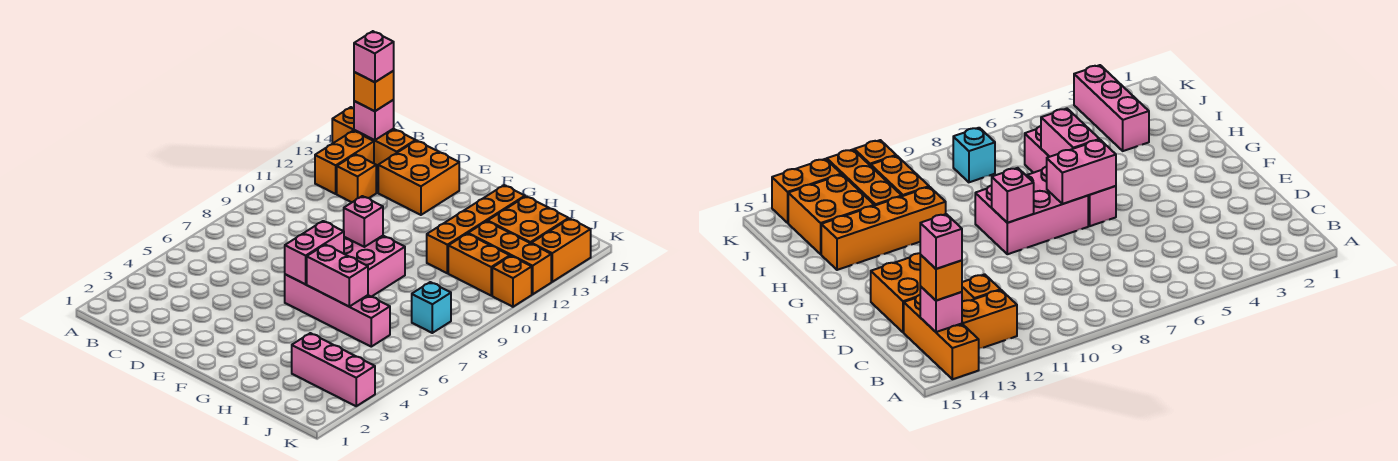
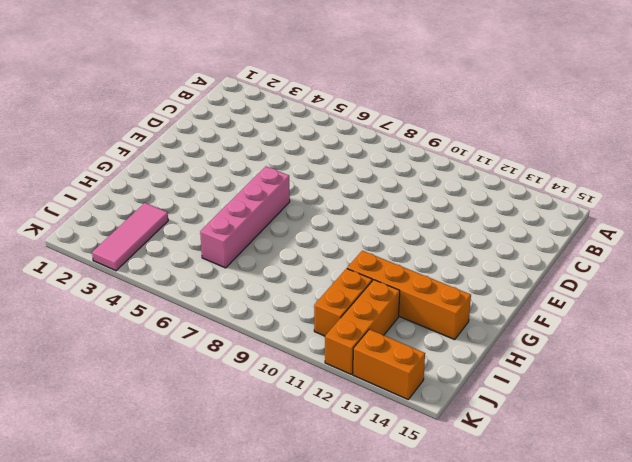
pink 1x3 tile [92,203,168,271] -> pink 1x3 brick [292,333,375,406]
none -> orange 1x3 brick [332,107,416,171]
none -> orange 1x2 brick [315,131,374,194]
none -> orange 1x1 brick [337,154,376,202]

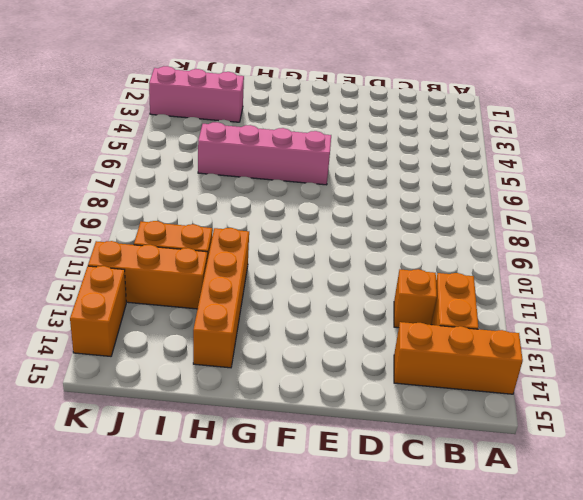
none -> orange 2x2 brick [378,141,459,215]
none -> pink 2x3 brick [344,236,405,297]
none -> orange 2x2 brick [488,196,569,243]

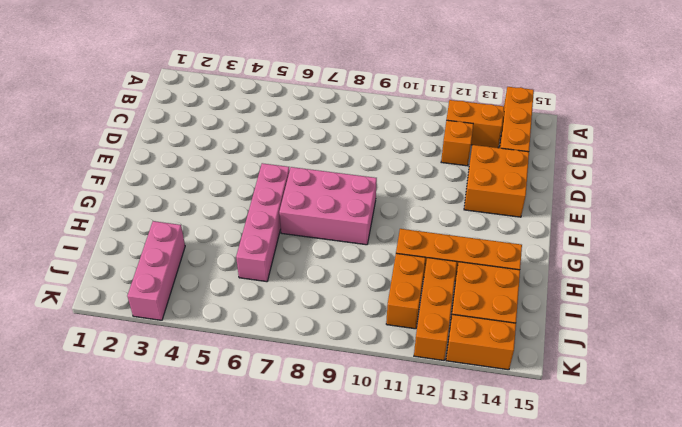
none -> cyan 1x1 brick [412,282,451,333]
none -> orange 1x1 brick [492,256,532,307]
none -> pink 1x1 brick [354,100,394,140]

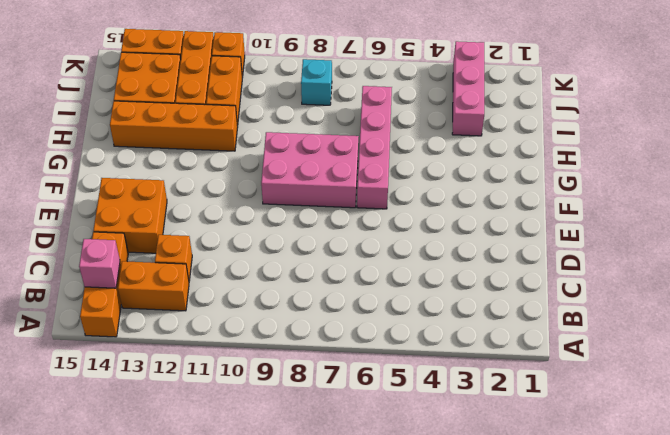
none -> pink 1x2 brick [285,221,344,284]
none -> pink 1x1 brick [344,196,383,247]
none -> pink 1x2 brick [307,245,368,306]

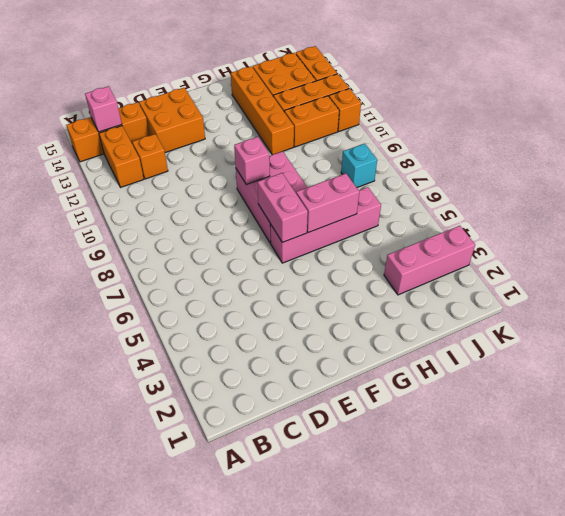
none -> orange 1x1 brick [354,71,394,111]
none -> pink 1x1 brick [354,31,394,82]

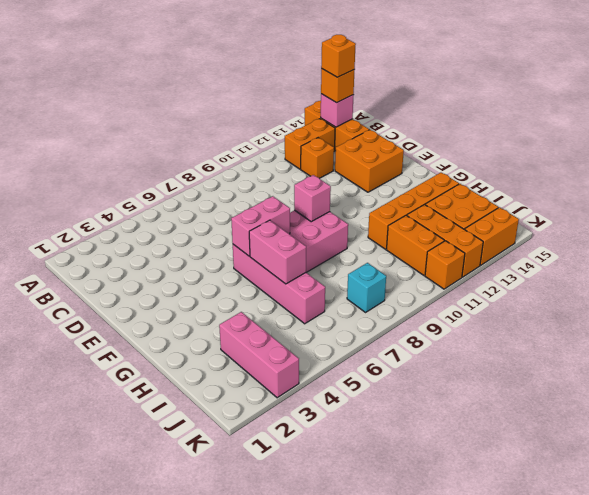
orange 1x1 brick [321,35,356,77] -> pink 1x1 brick [354,31,394,82]

